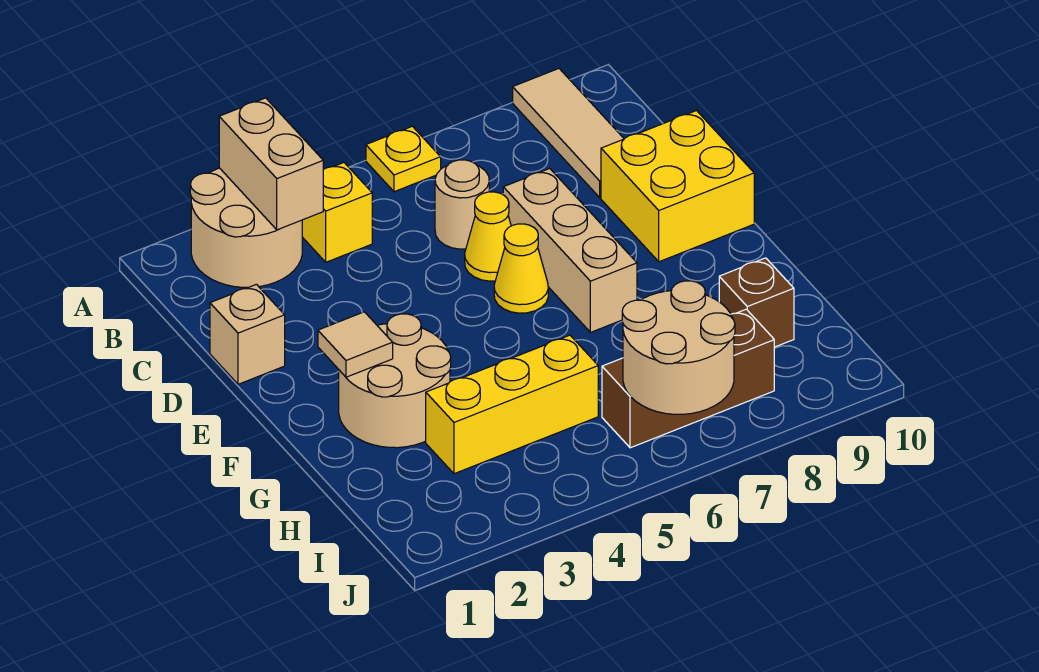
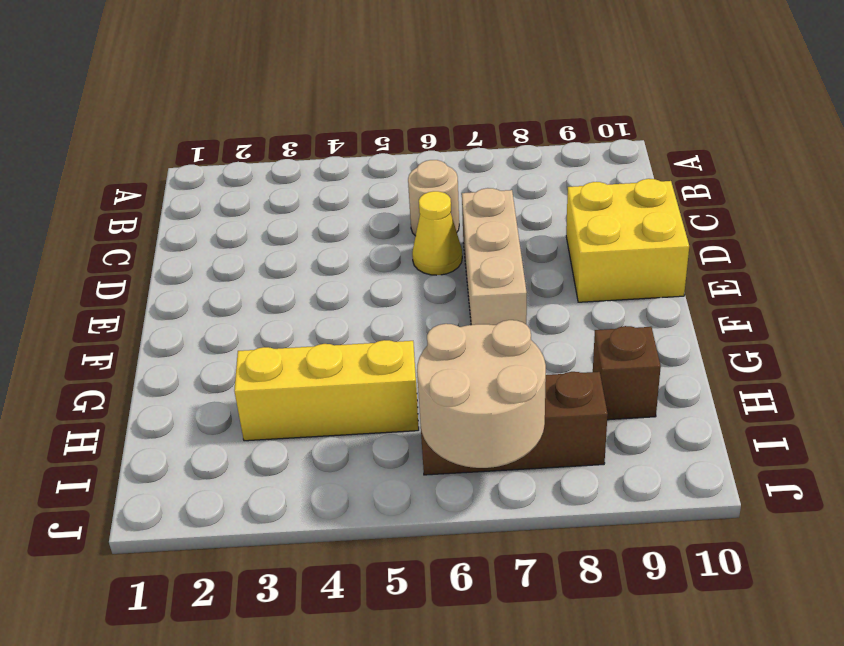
none -> tan 2x2 round brick [190,168,302,287]
none -> yellow 1x1 plate [366,126,441,192]
none -> tan 1x3 tile [513,69,624,198]

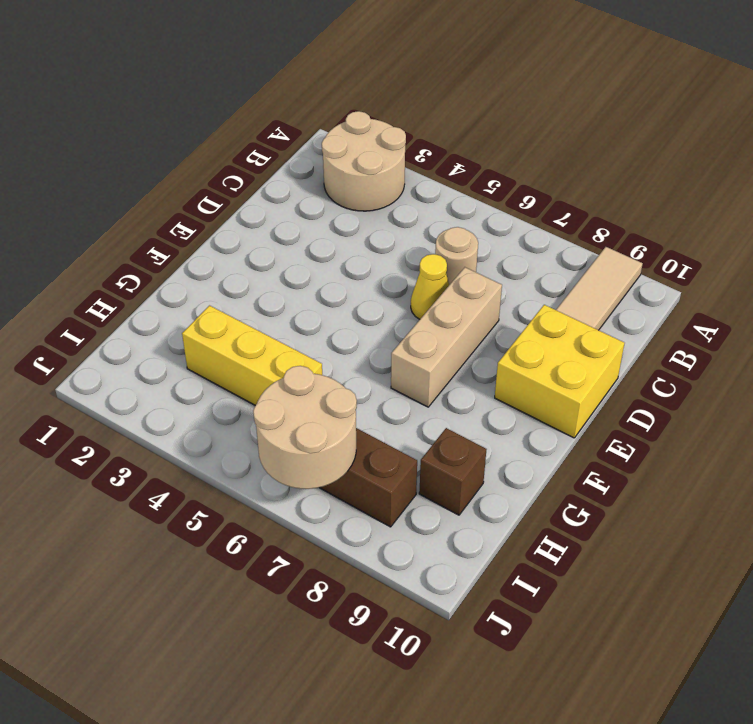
none -> yellow 1x1 plate [366,126,441,192]
none -> yellow 1x1 brick [302,163,372,262]
none -> tan 1x1 brick [210,284,285,384]

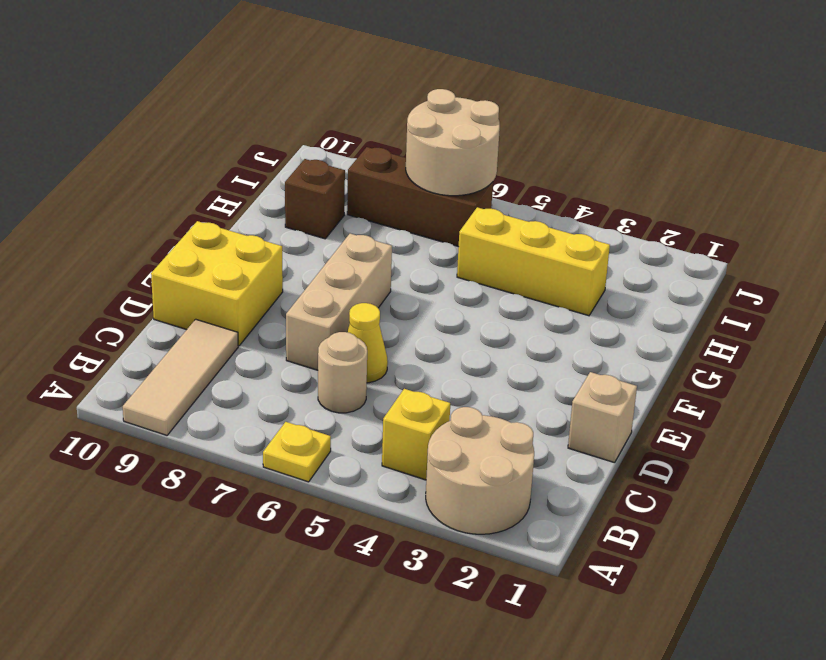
none -> yellow 1x1 cone [494,224,548,313]
none -> tan 2x2 round brick [339,314,451,448]
none -> tan 1x2 brick [219,98,323,230]

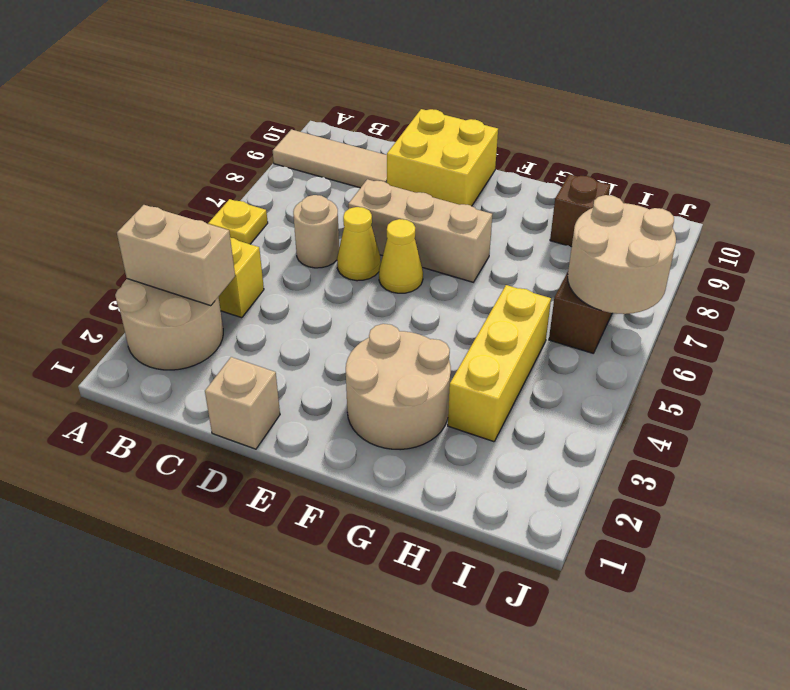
none -> tan 1x1 tile [318,312,393,377]

